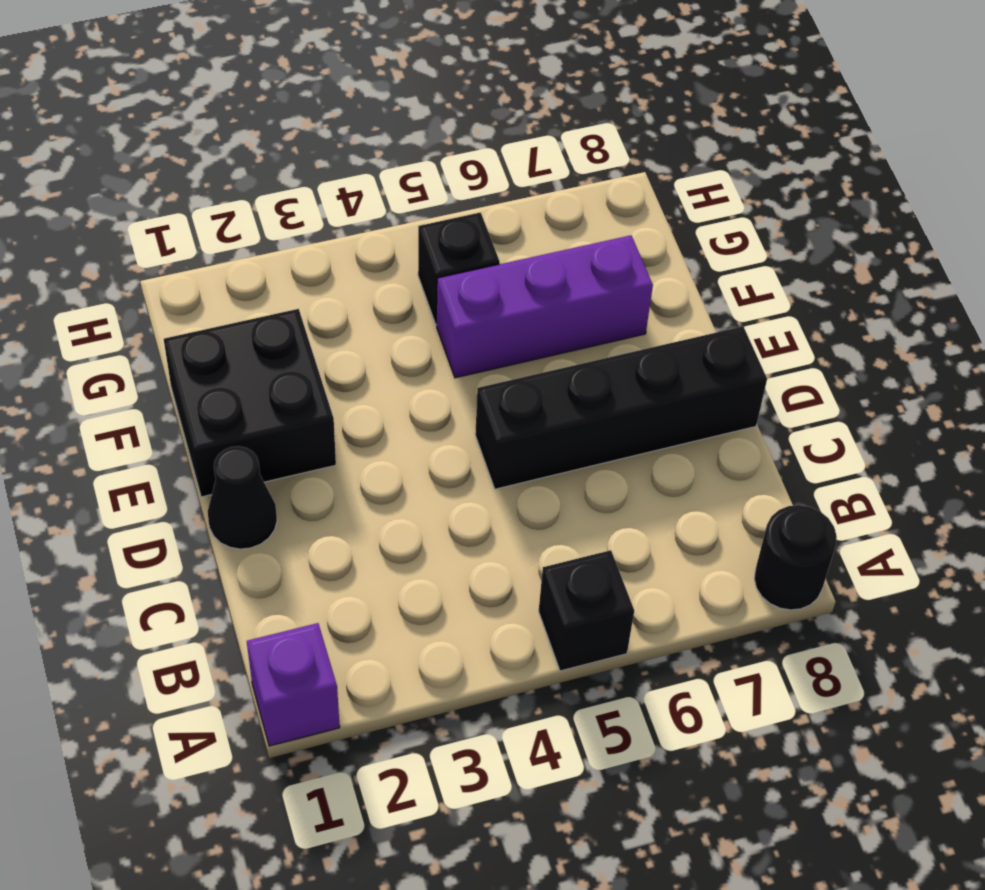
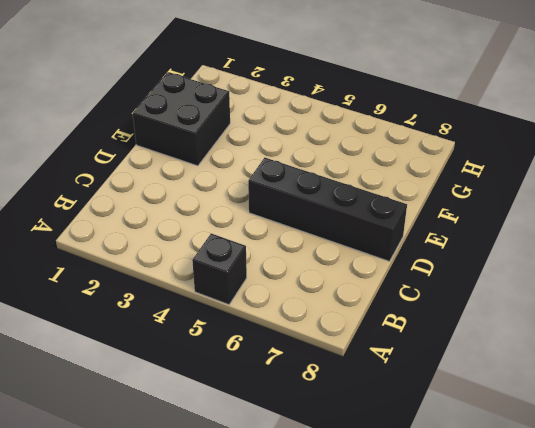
none -> purple 1x1 brick [247,623,340,746]
none -> black 1x1 round brick [754,505,837,610]

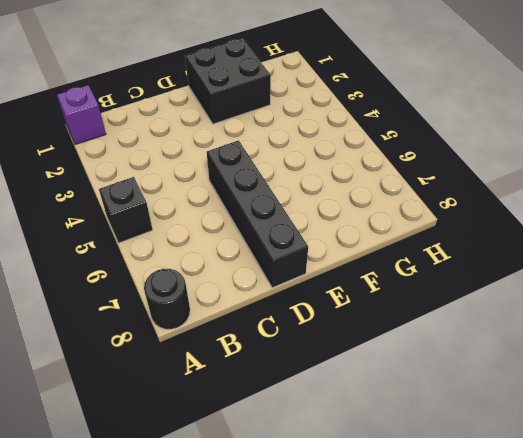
none -> black 1x1 cone [208,446,277,549]
none -> purple 1x3 brick [437,235,653,378]

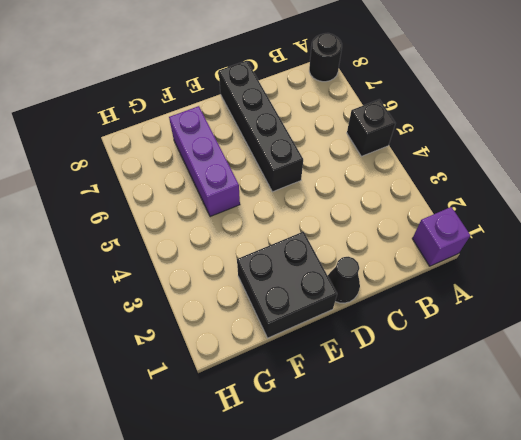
none -> black 1x1 brick [418,213,500,325]

